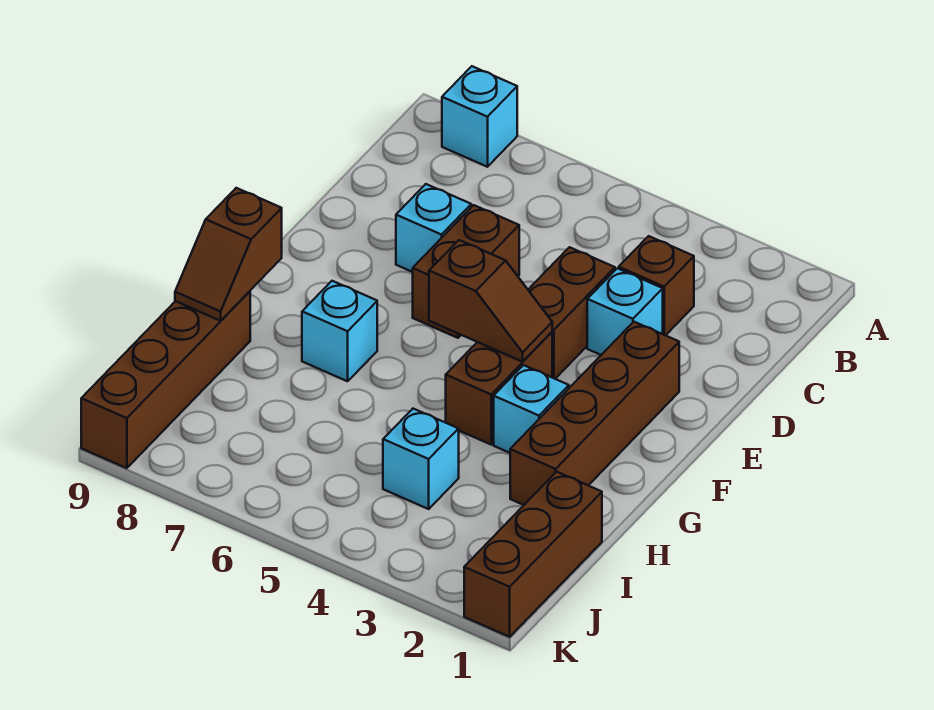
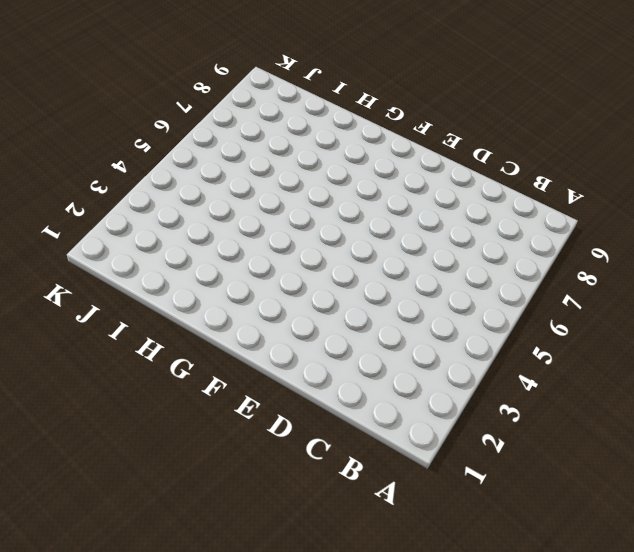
none -> cyan 1x1 brick [442,66,517,167]
none -> brown 1x1 brick [619,236,694,335]
none -> cyan 1x1 brick [587,268,663,355]

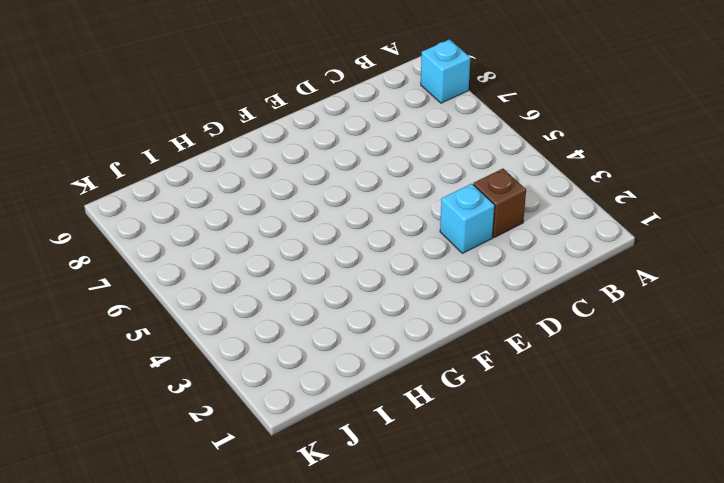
none -> brown 1x2 brick [528,247,615,379]
none -> brown 1x2 brick [413,205,519,338]
none -> cyan 1x1 brick [396,184,471,272]

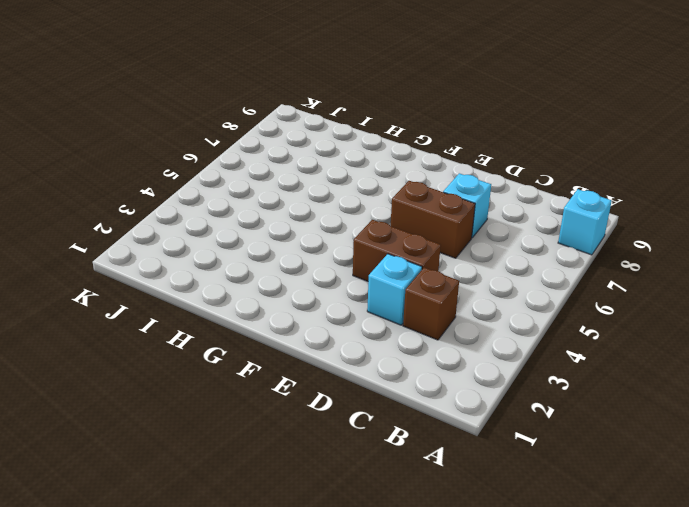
none -> brown 1x4 brick [510,322,679,505]
none -> brown 1x2 brick [446,332,552,444]
none -> cyan 1x1 brick [494,365,569,453]

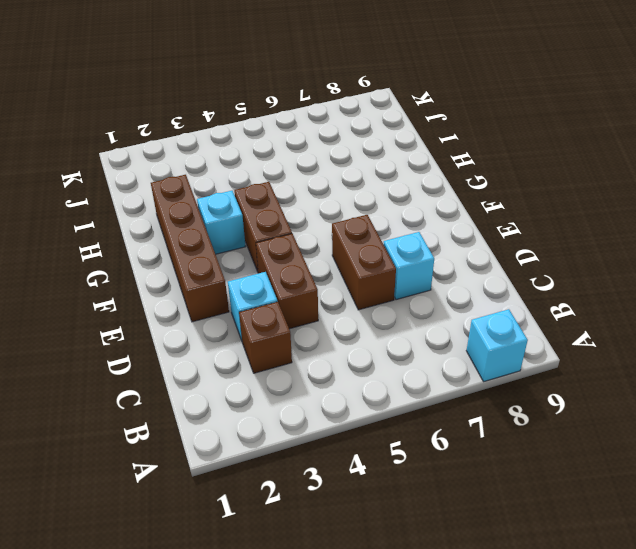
none -> cyan 1x1 brick [302,281,377,381]
none -> brown 1x4 brick [81,291,250,468]
none -> brown 1x3 brick [464,472,602,637]

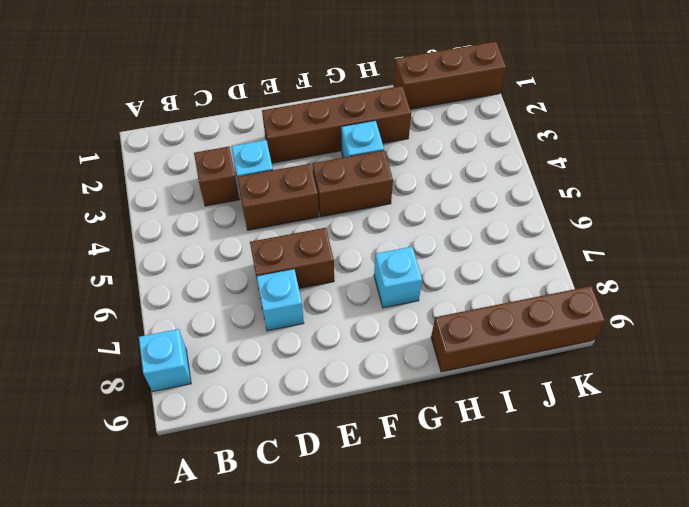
none -> cyan 1x1 brick [383,409,459,509]
none -> brown 1x2 slope [429,240,552,362]
none -> brown 1x2 slope [175,188,282,321]

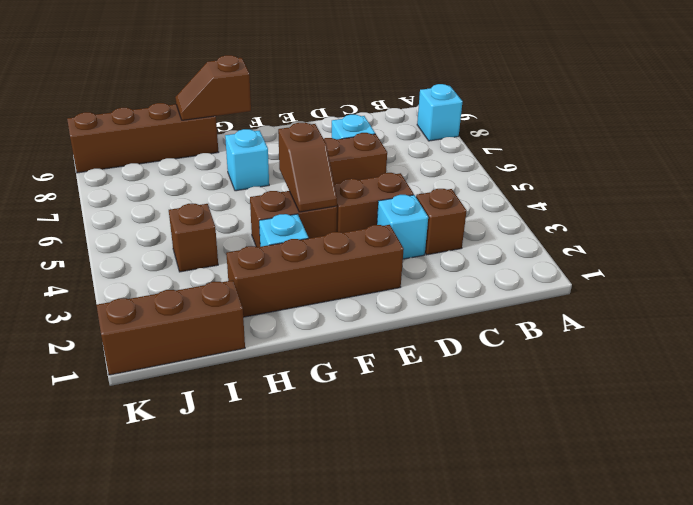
brown 1x1 brick [169,204,218,272] -> cyan 1x1 brick [383,409,459,509]

